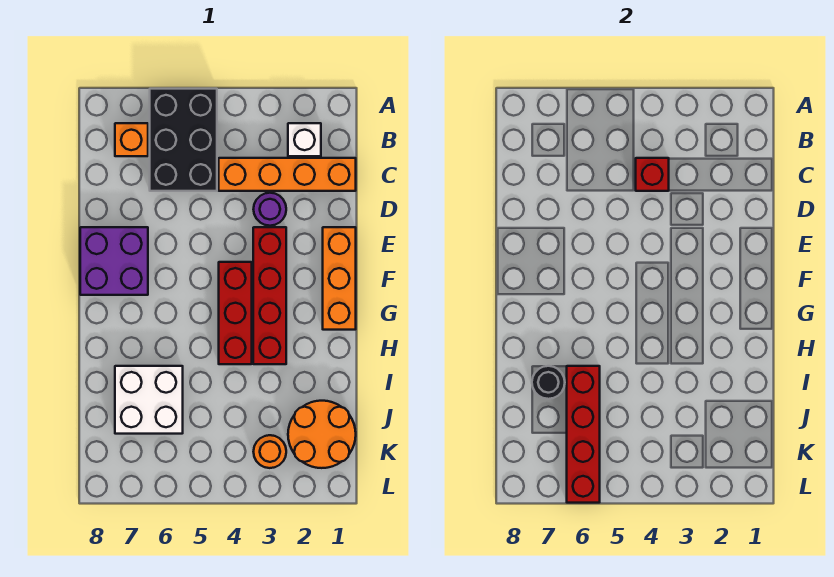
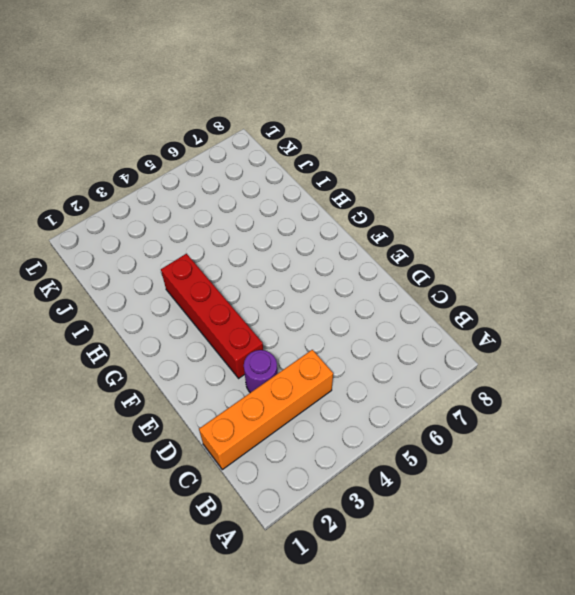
none -> black 2x3 brick [150,89,217,191]
none -> white 1x1 brick [288,123,321,156]
none -> orange 1x1 brick [115,123,148,156]

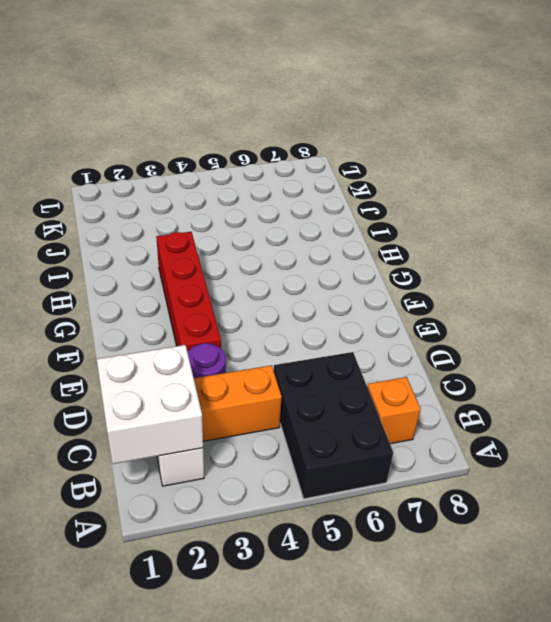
white 2x2 brick [97,345,203,464] -> white 2x2 brick moved to [115,366,183,434]
none -> orange 1x3 brick [323,227,356,330]
none -> purple 2x2 brick [80,227,148,295]
none -> red 1x3 brick [219,262,252,364]

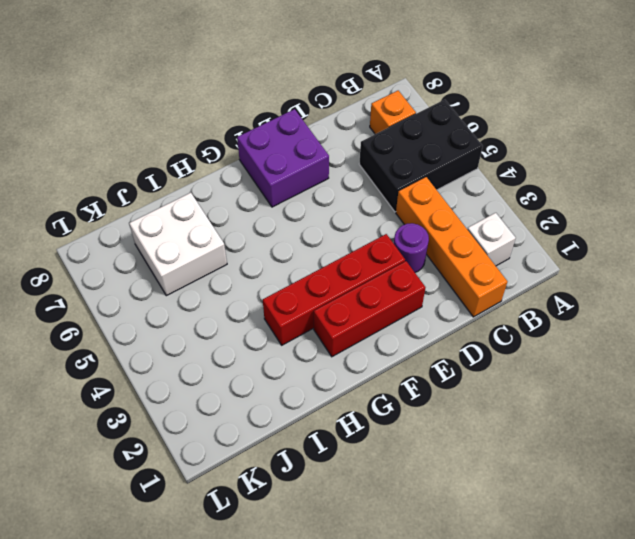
red 1x3 brick [314,261,425,357] -> red 1x3 brick moved to [219,262,252,364]
none -> orange 1x3 brick [323,227,356,330]
none -> orange 2x2 round brick [288,401,356,468]
none -> orange 1x1 round brick [253,435,286,468]

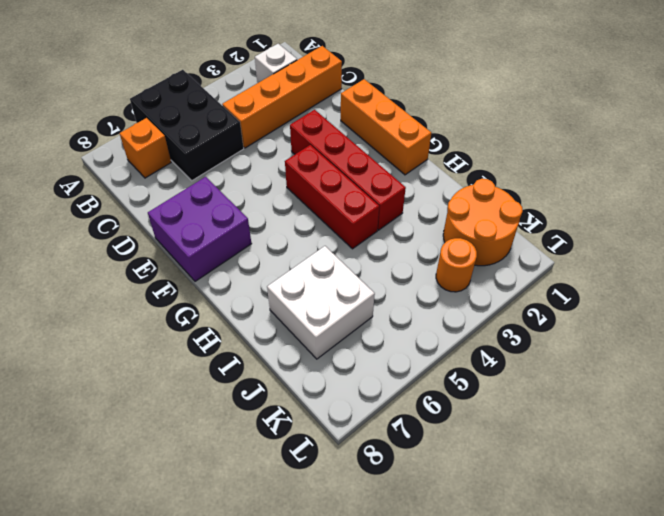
none -> purple 1x1 round brick [253,193,286,226]
none -> red 1x1 brick [636,158,669,191]
none -> red 1x4 brick [567,366,600,503]

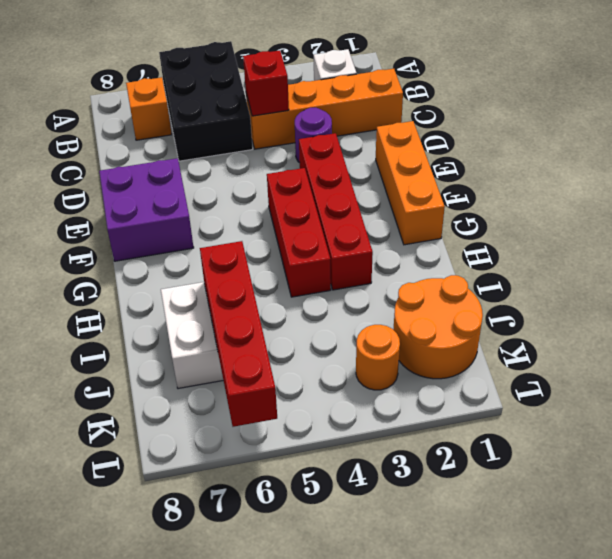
none -> black 1x1 round brick [532,366,565,399]

